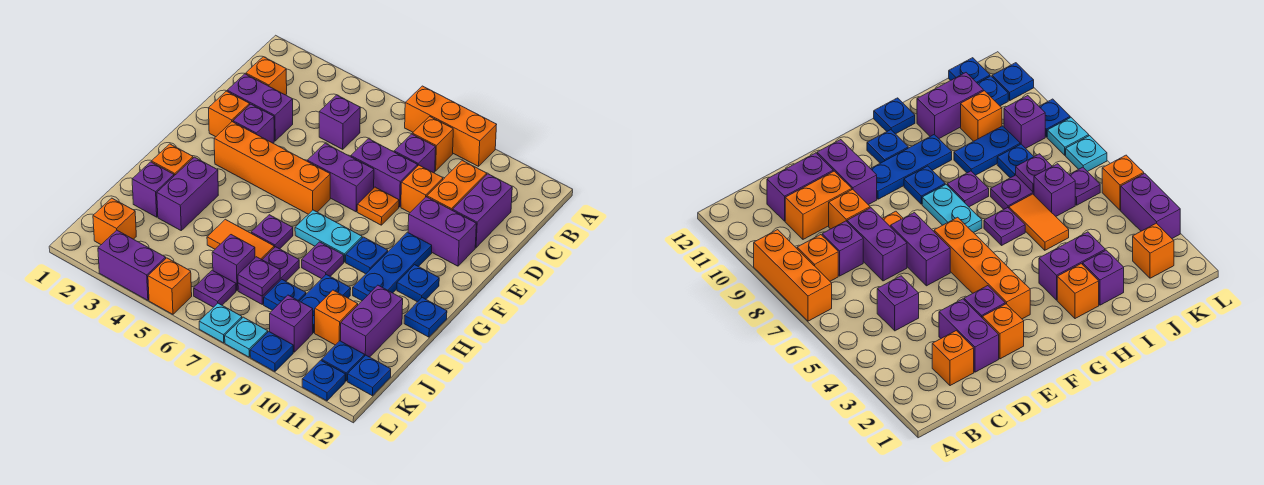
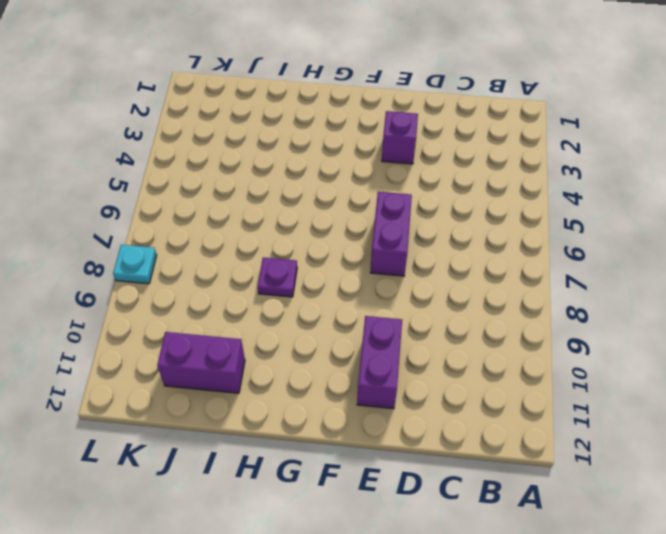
none -> orange 1x3 brick [405,86,497,166]
none -> orange 1x1 brick [412,116,453,171]
none -> orange 1x1 brick [246,57,287,95]
none -> purple 1x1 brick [319,95,360,149]

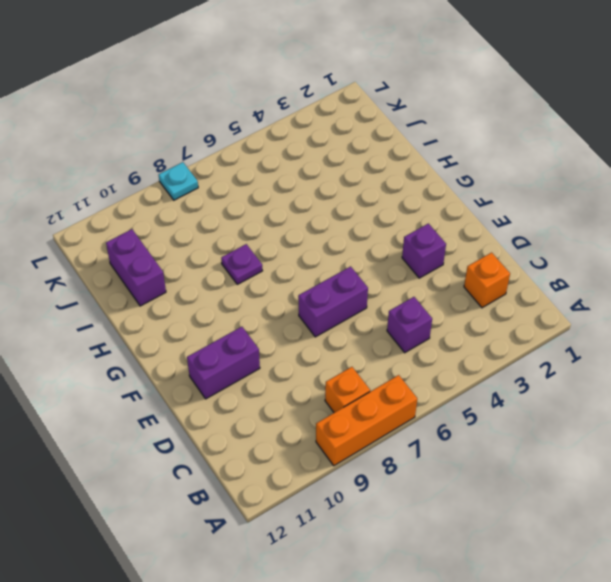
none -> purple 1x1 brick [394,134,436,173]
none -> orange 1x2 brick [427,161,487,210]
none -> purple 1x2 brick [453,174,512,248]
none -> purple 1x2 brick [227,74,293,141]

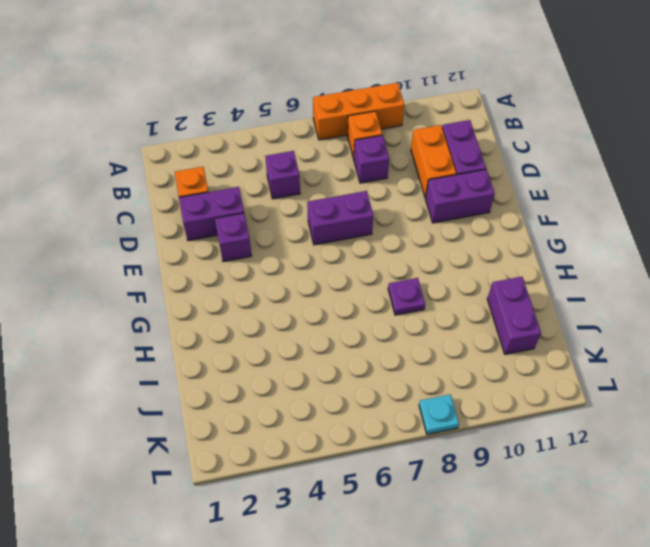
none -> purple 1x2 brick [351,139,418,207]
none -> orange 1x1 brick [401,165,443,212]
none -> orange 1x1 brick [209,91,250,137]
none -> orange 1x1 plate [357,187,399,225]

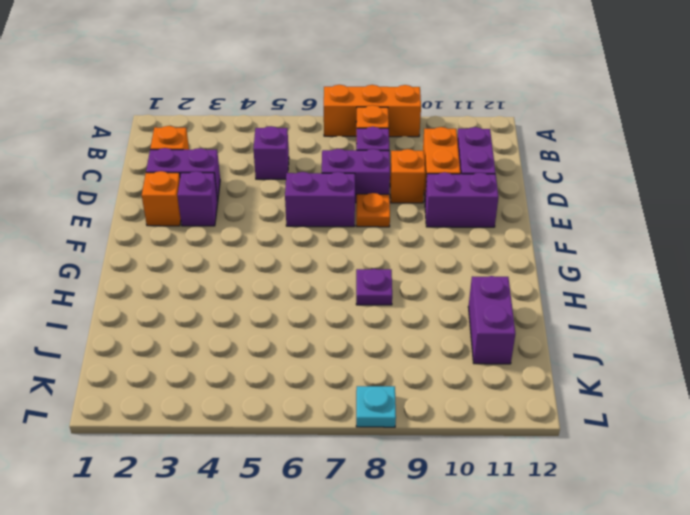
none -> orange 1x4 brick [214,122,330,214]
none -> blue 1x3 plate [353,232,432,301]
none -> cyan 1x2 plate [295,210,362,262]
none -> blue 1x1 plate [346,237,388,274]

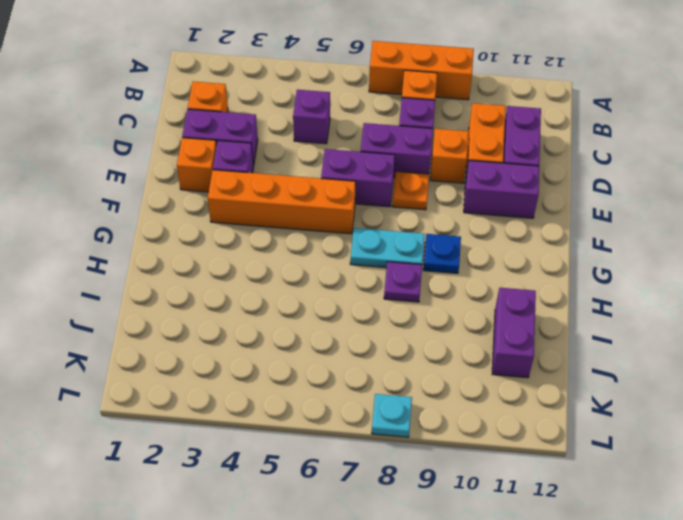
none -> blue 1x3 plate [353,232,432,301]
none -> blue 1x1 plate [397,265,439,302]
none -> orange 1x1 brick [152,144,193,176]
none -> purple 1x2 brick [157,157,218,230]

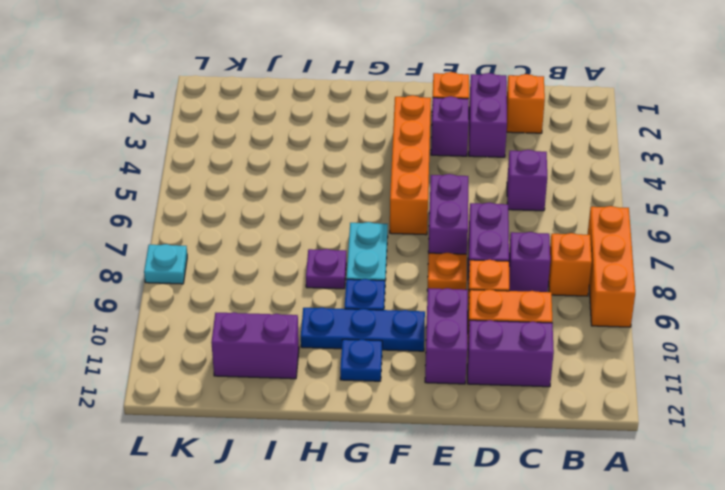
none -> orange 1x1 brick [152,144,193,176]
none -> purple 1x2 brick [157,157,218,230]
none -> purple 1x1 plate [251,215,293,249]
none -> blue 1x1 plate [404,298,447,337]

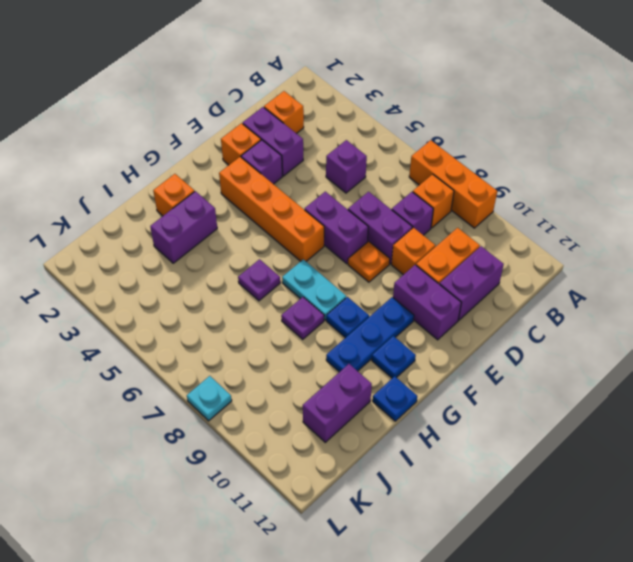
none -> purple 1x1 brick [132,162,174,217]
none -> orange 1x2 tile [207,219,274,260]
none -> purple 1x2 plate [238,247,299,304]
none -> blue 1x2 plate [300,274,351,333]

